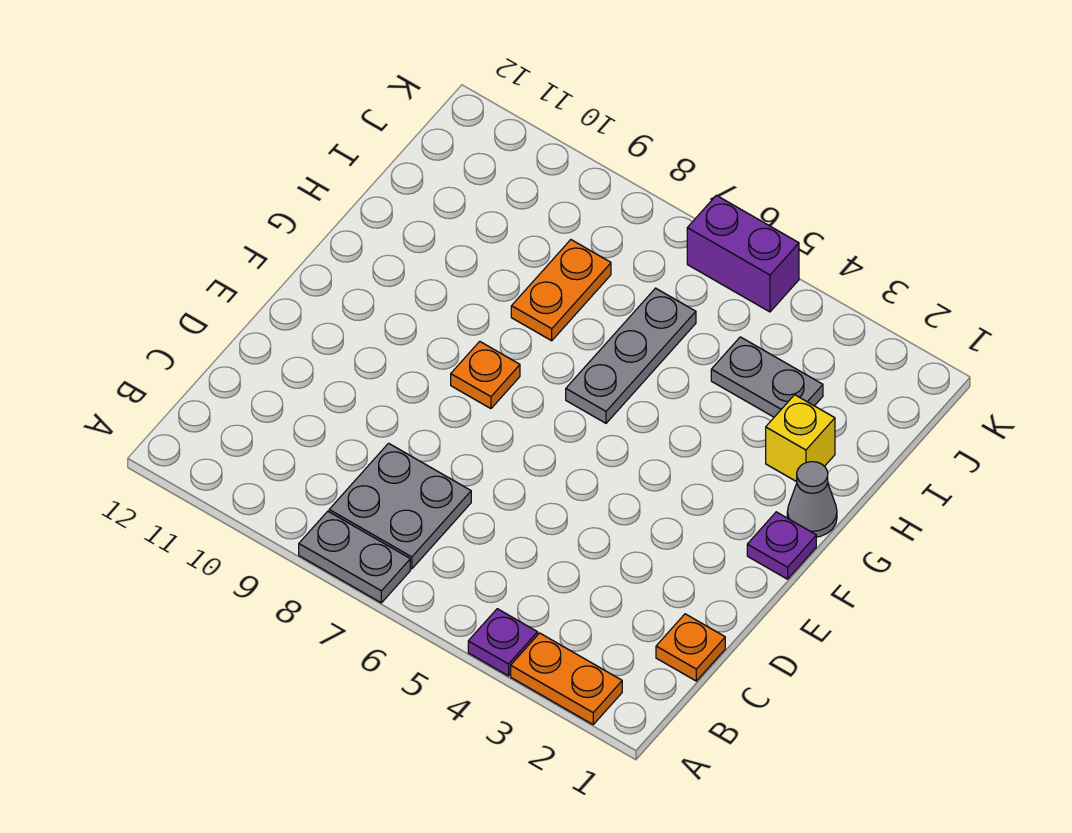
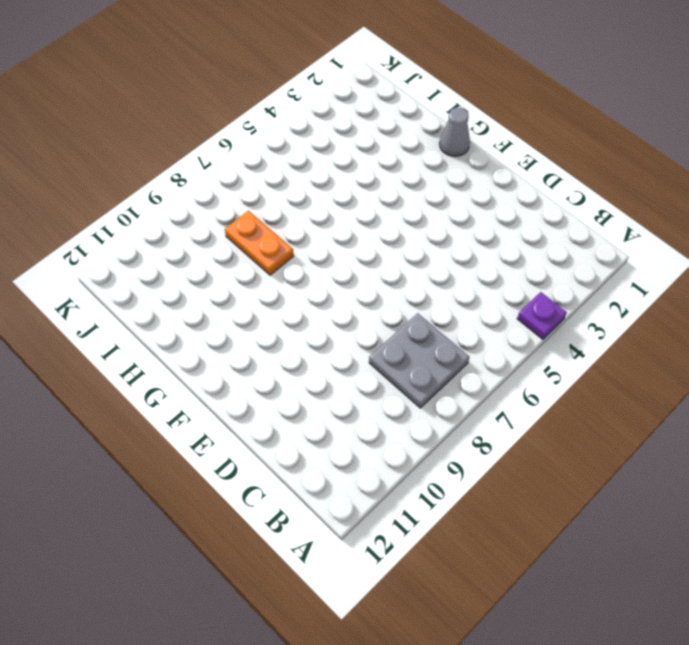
none -> orange 1x2 plate [511,633,622,724]
none -> grey 1x2 plate [299,511,410,603]
none -> orange 1x1 plate [656,614,725,681]

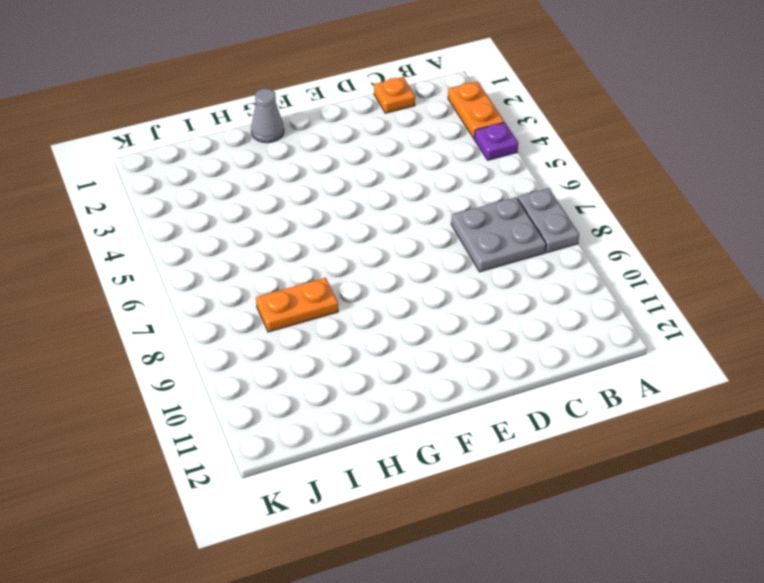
none -> purple 1x1 plate [747,512,816,579]
none -> orange 1x1 plate [451,341,520,409]
none -> grey 1x3 plate [566,288,696,423]

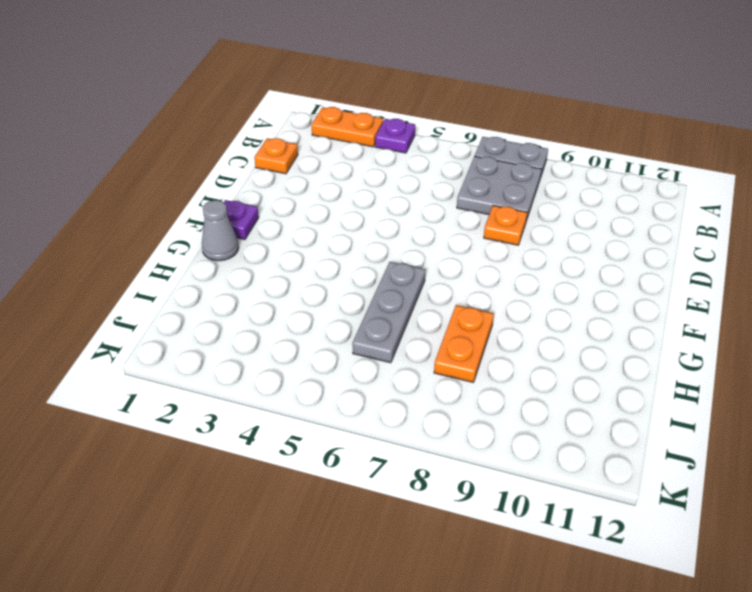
orange 1x1 plate [484,205,527,245] -> orange 1x1 plate moved to [451,341,520,409]
none -> yellow 1x1 brick [766,395,835,482]
none -> grey 1x2 plate [711,337,823,417]
none -> purple 1x2 brick [687,195,799,312]

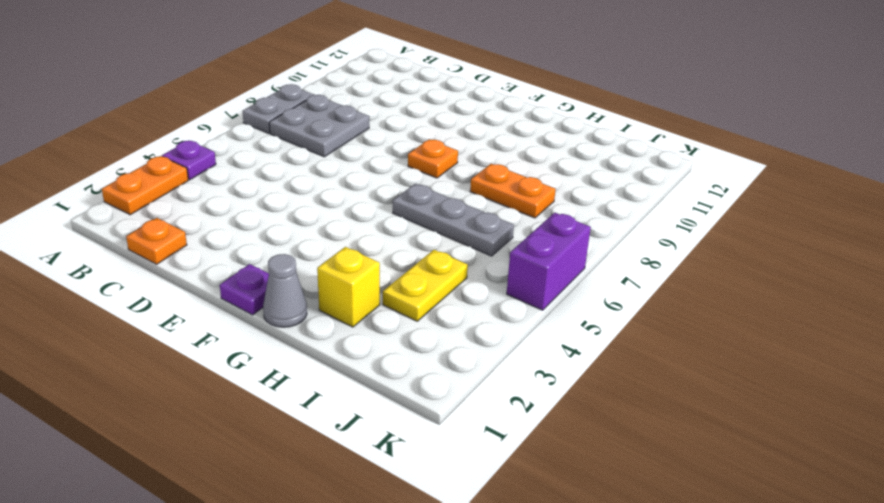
yellow 1x2 plate [383,250,468,321] -> grey 1x2 plate [711,337,823,417]

